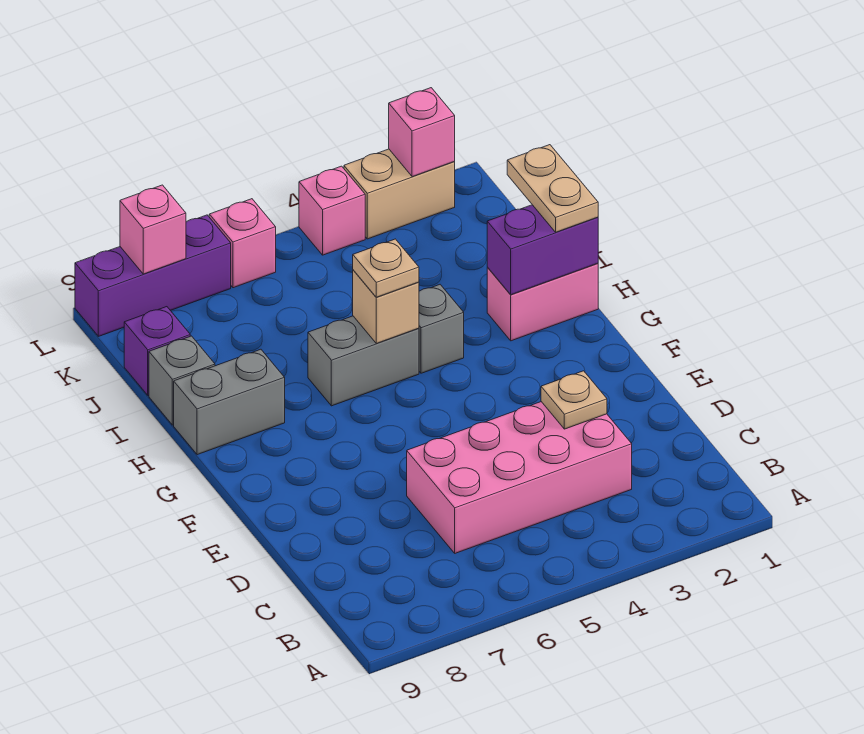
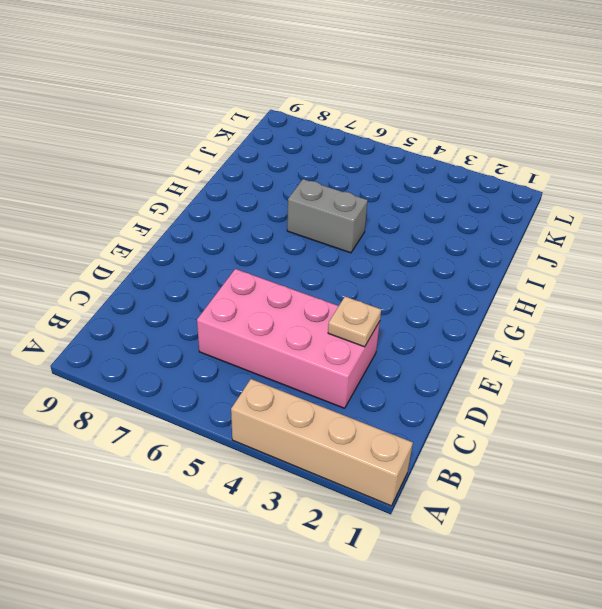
tan 1x4 brick [231,379,413,506] -> none
none -> pink 1x2 brick [487,263,598,341]
none -> grey 1x1 brick [419,285,464,373]
none -> grey 1x2 brick [174,349,285,455]

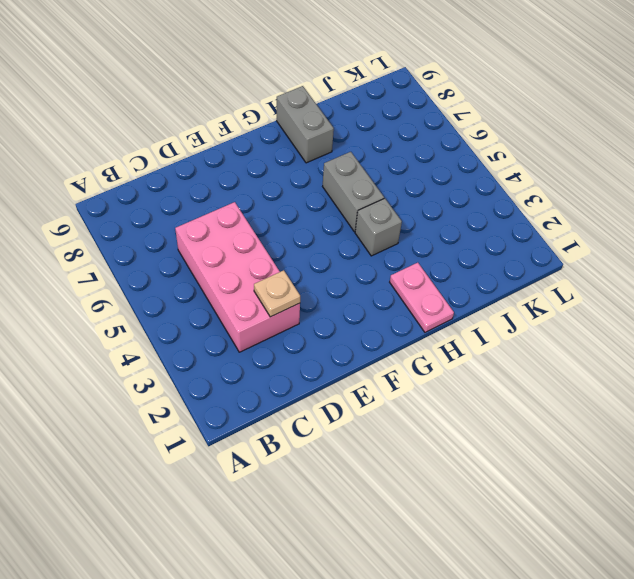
pink 1x2 plate [390,263,454,332] -> pink 1x2 brick [487,263,598,341]
none -> grey 1x1 brick [149,336,215,425]
none -> purple 1x1 brick [124,307,190,395]
none -> tan 1x2 brick [344,149,455,239]

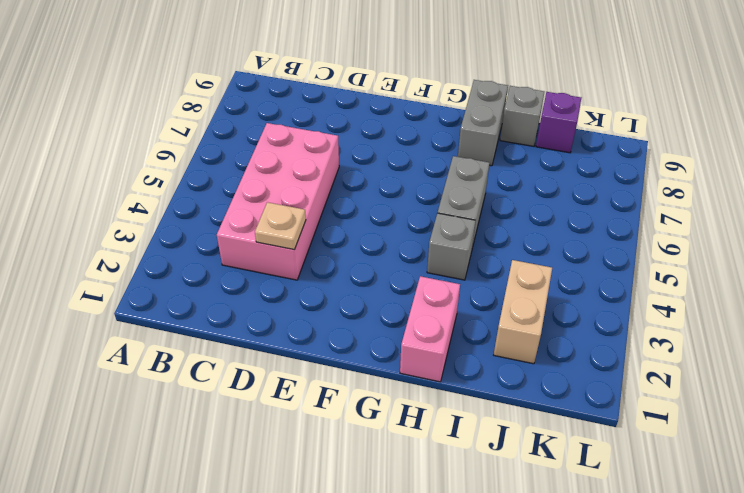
tan 1x2 brick [494,260,552,364] -> tan 1x2 brick moved to [344,149,455,239]
none -> pink 1x1 brick [299,166,365,255]
none -> pink 1x1 brick [209,199,276,288]
none -> purple 1x3 brick [75,215,231,336]

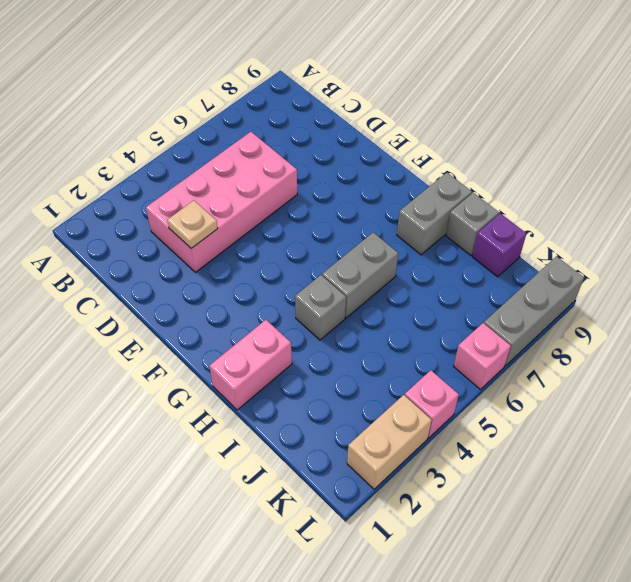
grey 1x3 brick [484,256,584,366] -> purple 1x3 brick [75,215,231,336]
none -> purple 1x2 brick [487,205,598,295]
none -> tan 1x1 brick [353,270,419,343]
none -> pink 1x1 brick [389,88,455,177]

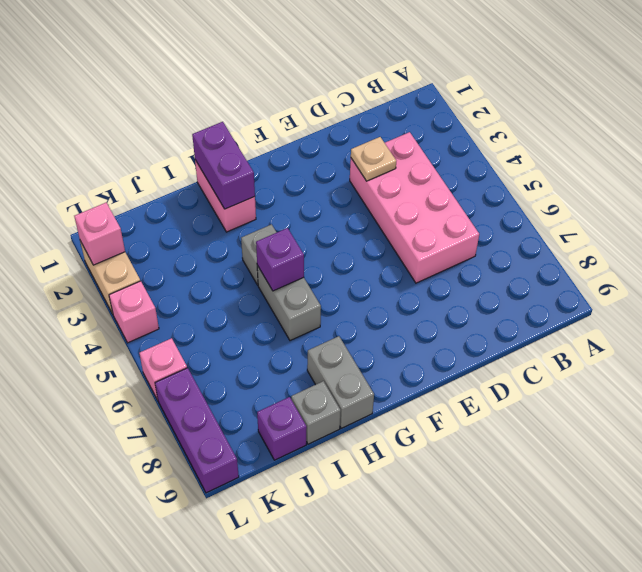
purple 1x1 brick [256,228,304,291] -> tan 1x1 brick [353,270,419,343]
none -> pink 1x1 brick [120,185,186,274]
none -> tan 1x2 plate [507,145,598,232]
none -> tan 1x1 plate [353,239,419,297]

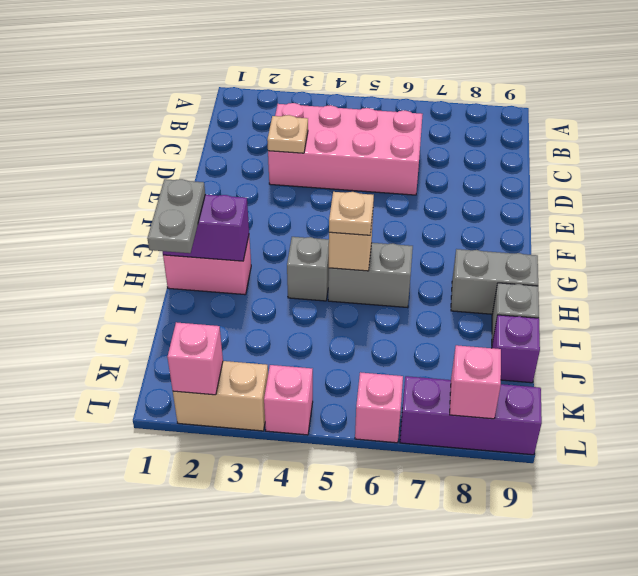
grey 1x2 plate [147,179,205,253] -> tan 1x2 plate [507,145,598,232]

